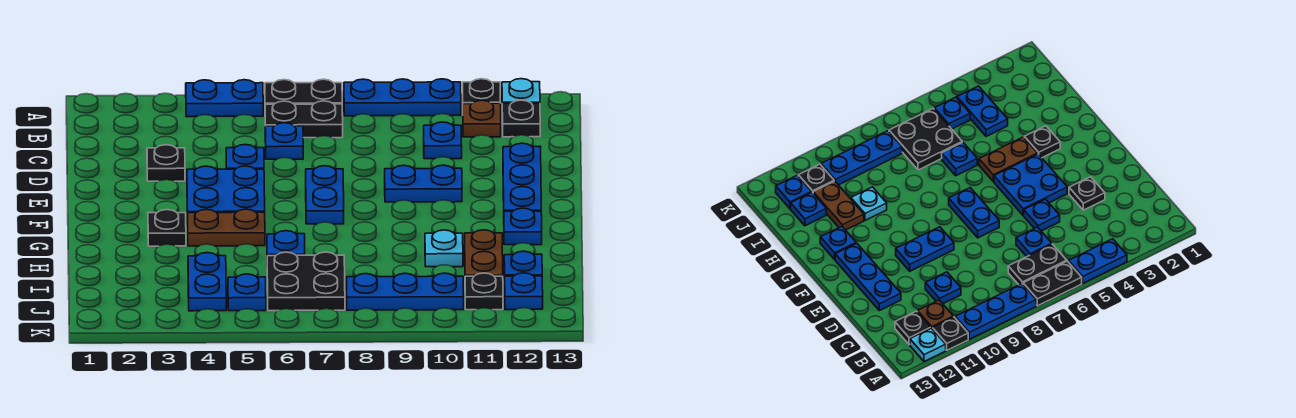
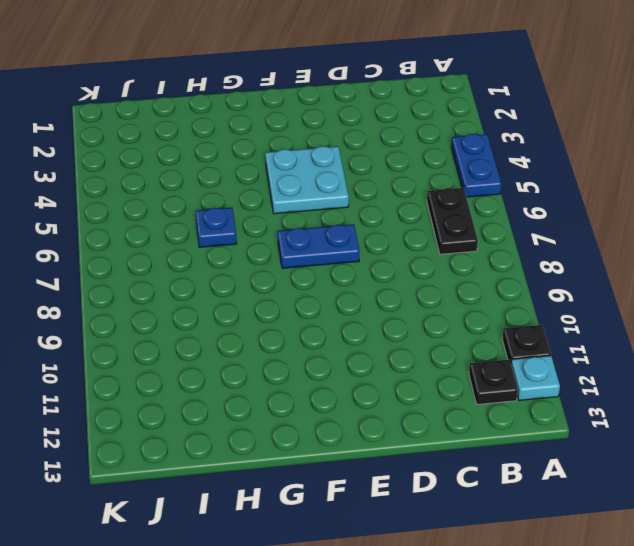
cyan 2x2 plate [265,146,349,214] -> blue 2x2 plate [187,166,265,222]
none -> black 1x2 plate [265,79,342,105]
none -> blue 1x3 plate [344,79,461,116]
none -> brown 1x1 plate [463,100,501,137]

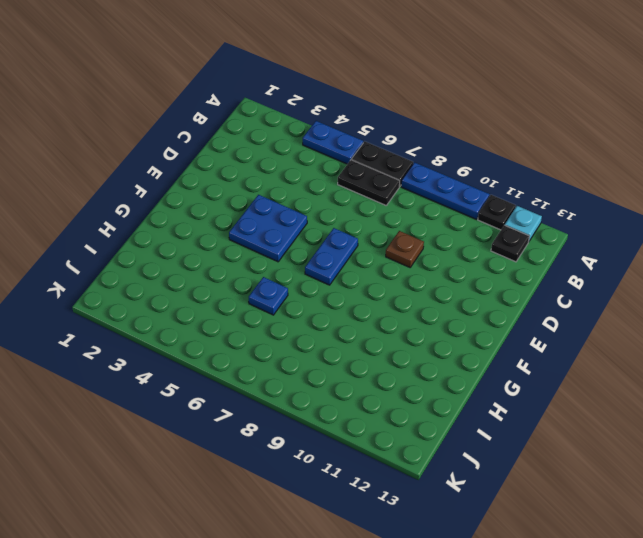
brown 1x1 plate [386,231,424,267] -> brown 1x1 plate moved to [463,100,501,137]
none -> blue 1x1 plate [265,123,303,159]
none -> blue 1x1 plate [424,122,462,159]
none -> black 1x1 plate [147,145,185,181]

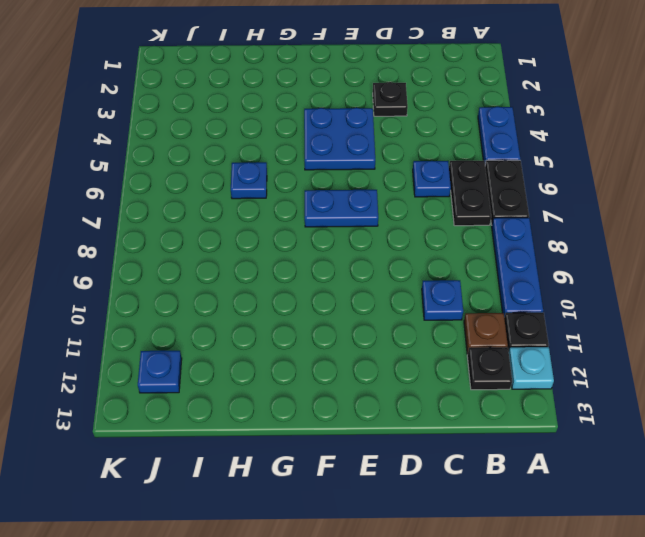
none -> blue 1x1 plate [226,145,264,169]
none -> blue 1x3 plate [503,143,541,211]
none -> blue 1x2 plate [385,165,462,202]

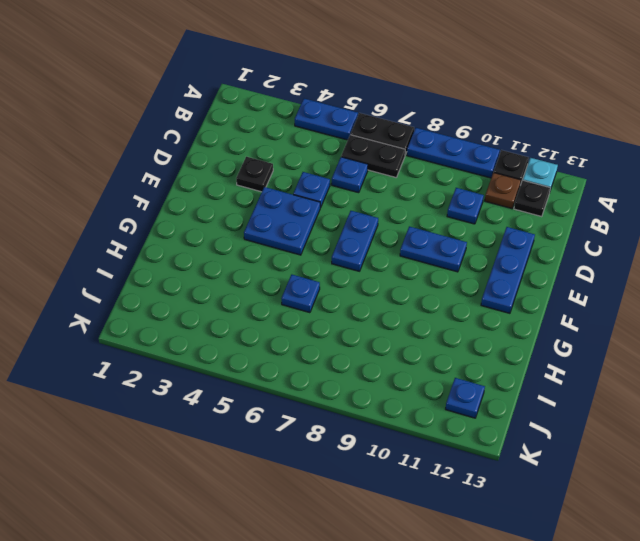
none -> black 1x1 plate [148,210,186,246]
none -> brown 1x2 plate [188,209,265,246]
none -> blue 1x1 plate [504,208,542,245]

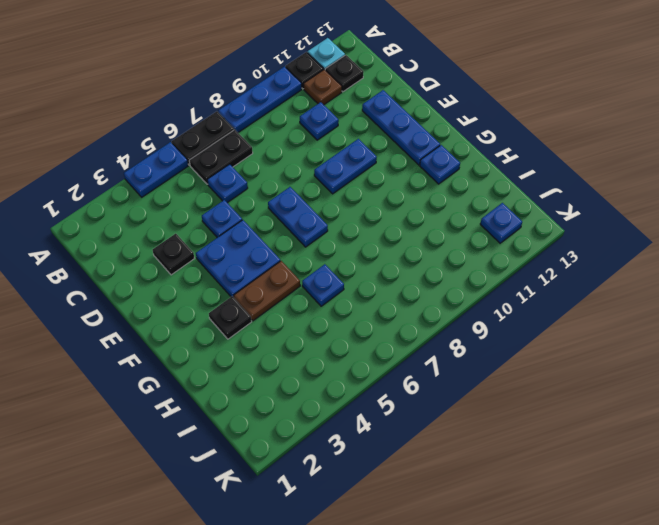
none -> cyan 1x1 plate [425,230,463,267]
none -> brown 1x2 plate [465,230,503,276]
none -> blue 1x2 plate [188,253,226,311]

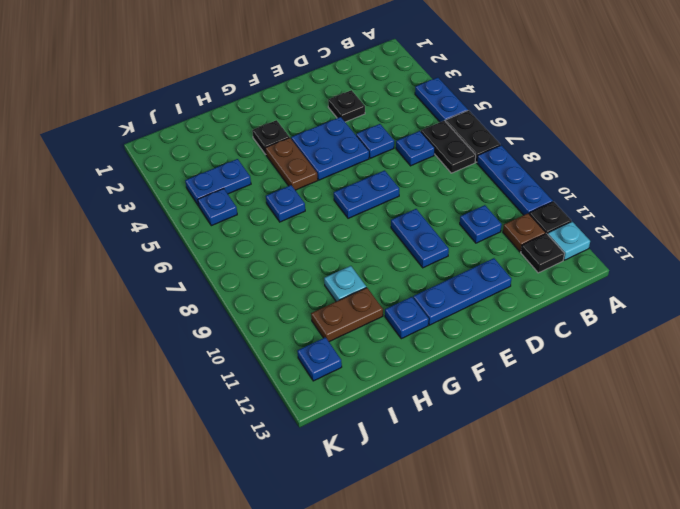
none -> black 2x2 plate [267,252,345,311]
none -> blue 1x1 plate [504,251,542,276]
none -> blue 1x3 plate [347,273,464,310]

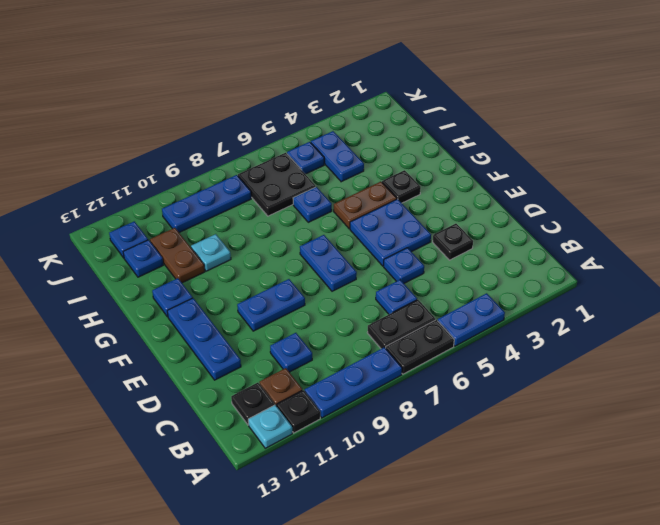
none -> black 1x1 plate [465,273,503,310]

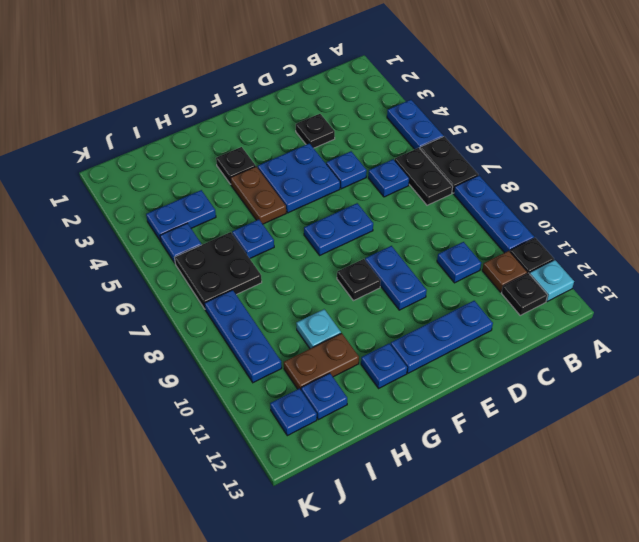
black 1x1 plate [337,259,381,301] -> black 1x1 plate moved to [465,273,503,310]

